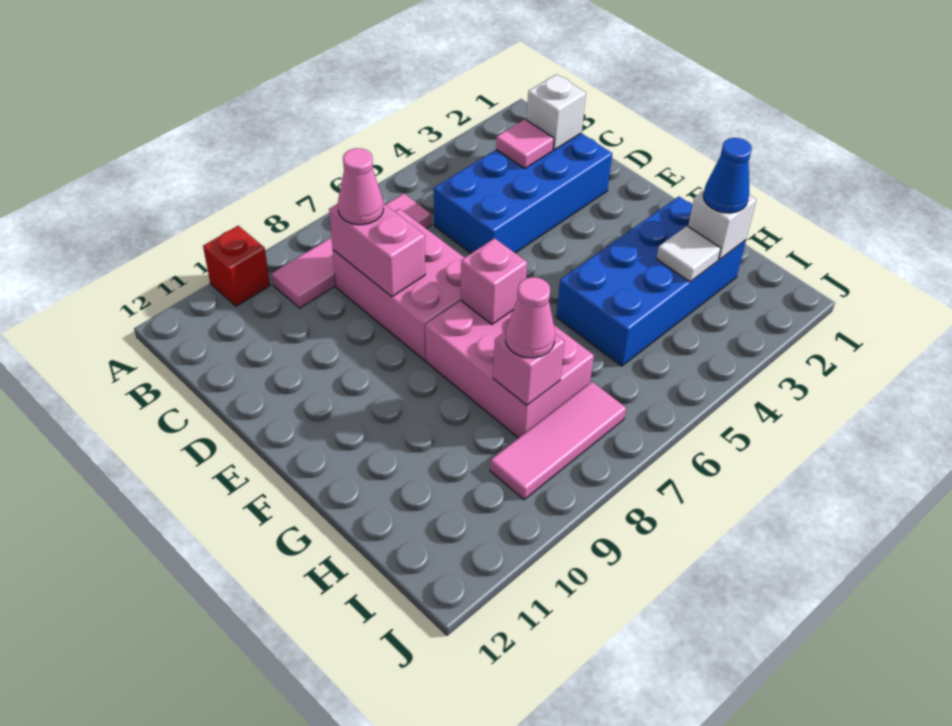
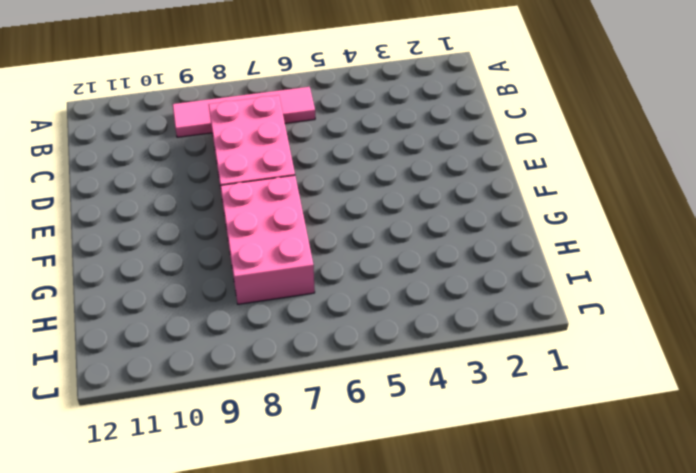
none -> red 1x1 brick [203,226,270,306]
none -> blue 2x4 brick [434,133,612,253]
none -> blue 2x4 brick [556,196,746,366]

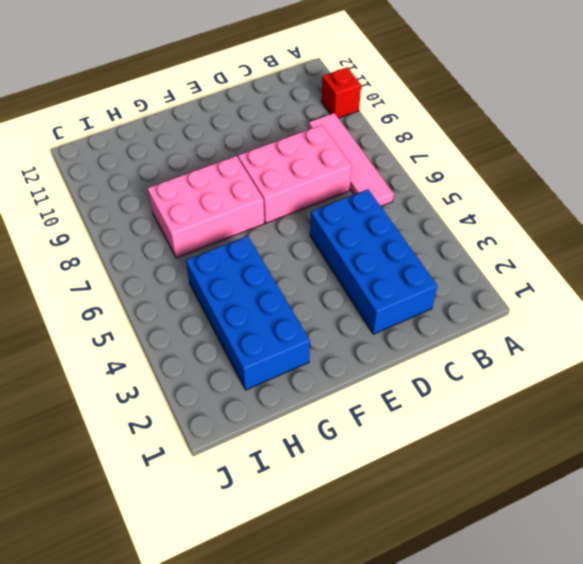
none -> pink 1x3 tile [490,382,626,500]
none -> white 1x1 brick [526,74,586,150]
none -> pink 1x1 tile [496,119,554,169]

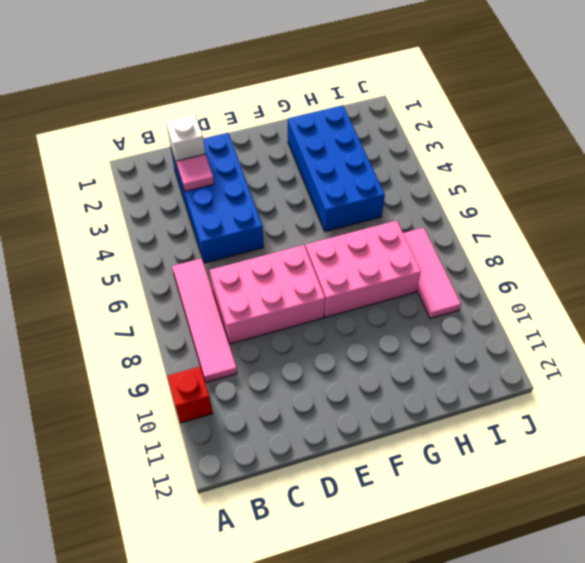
none -> pink 1x2 brick [329,204,425,297]
none -> pink 1x1 brick [460,238,527,324]
none -> white 1x1 brick [688,191,756,260]

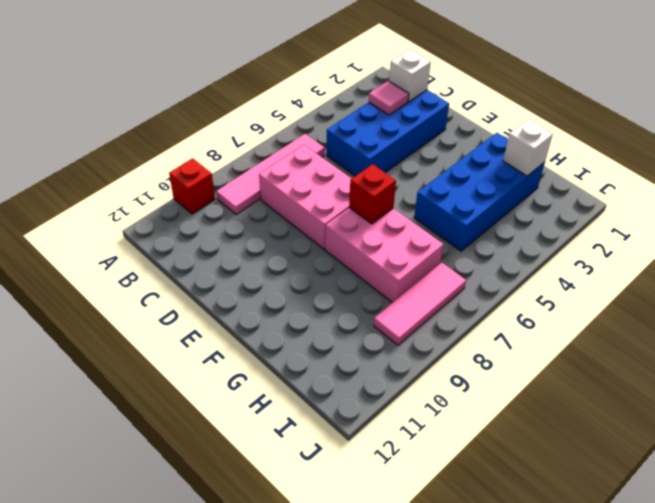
red 1x1 brick [349,164,396,224] -> pink 1x1 brick [460,238,527,324]
none -> pink 1x2 brick [329,204,425,297]
none -> white 1x1 tile [656,226,721,282]
none -> pink 1x1 brick [493,331,565,405]

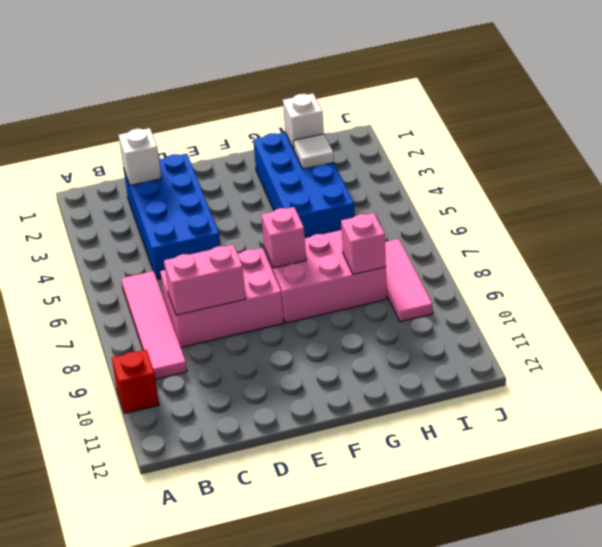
none -> pink 1x1 tile [496,119,554,169]
none -> pink 1x1 cone [338,148,383,225]
none -> blue 1x1 cone [703,138,752,213]

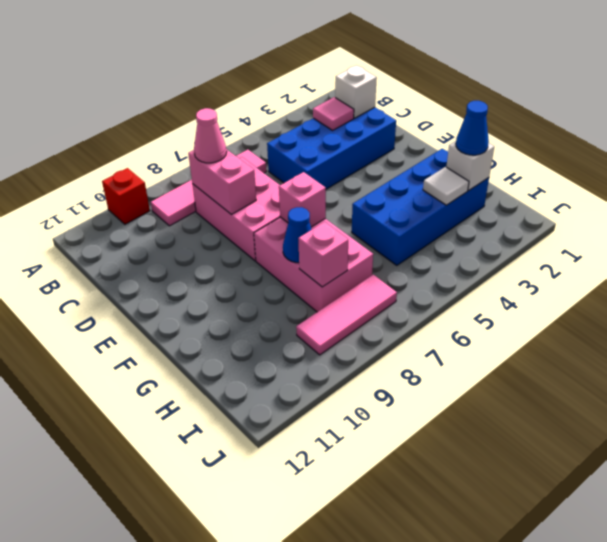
blue 1x1 cone [283,207,312,263] -> none
none -> pink 1x1 cone [506,277,555,358]

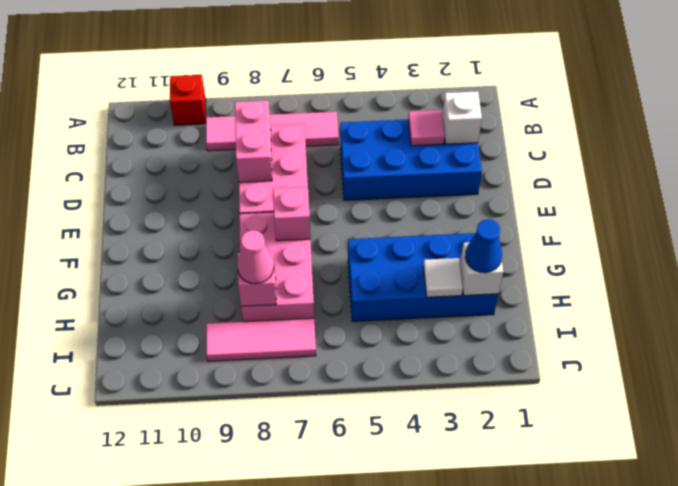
none -> pink 1x1 cone [338,148,383,225]

